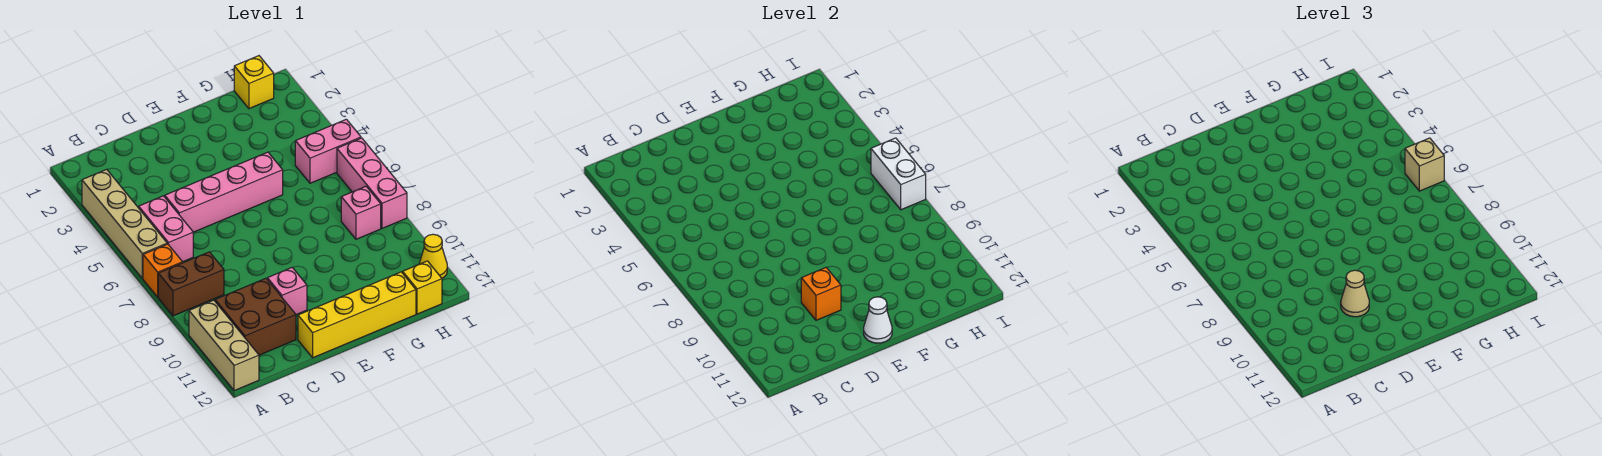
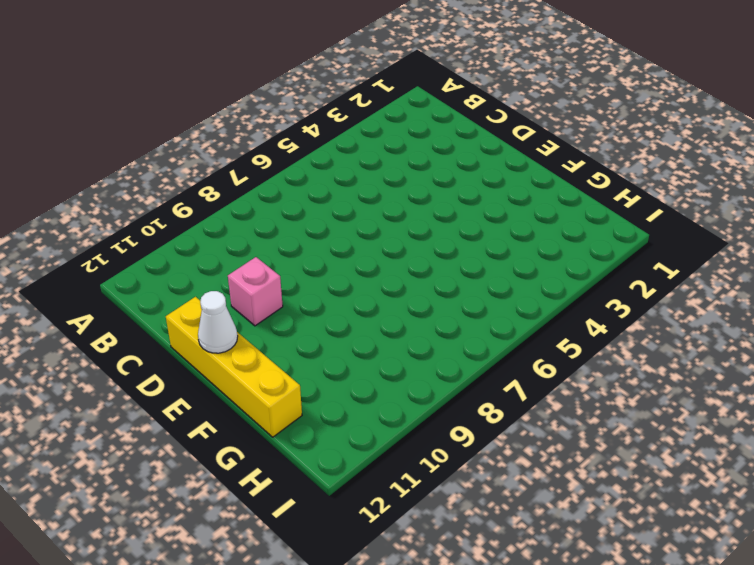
none -> tan 1x4 brick [82,169,167,278]
none -> orange 1x1 brick [143,244,183,297]
none -> brown 1x2 brick [158,252,224,316]

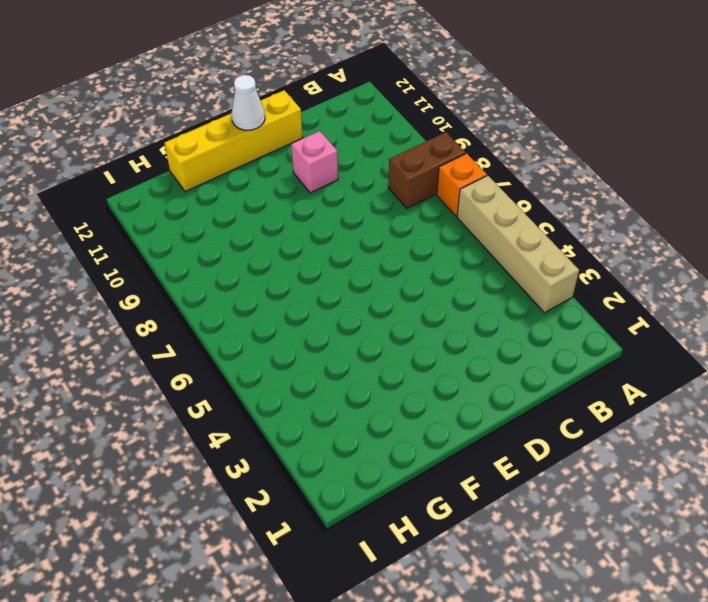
none -> tan 1x3 brick [189,300,259,391]
none -> pink 1x2 brick [139,196,193,262]
none -> brown 2x2 brick [215,278,296,355]

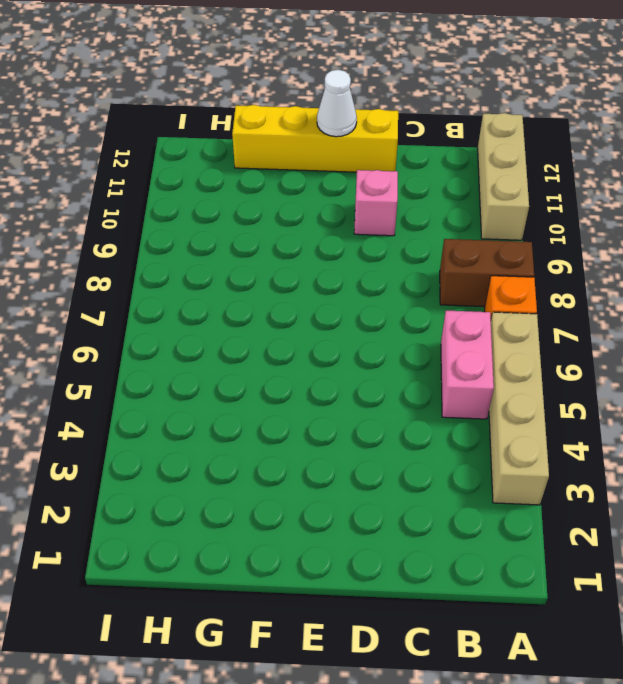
none -> brown 2x2 brick [215,278,296,355]
none -> pink 1x4 brick [165,152,283,232]
none -> yellow 1x1 brick [234,56,274,109]

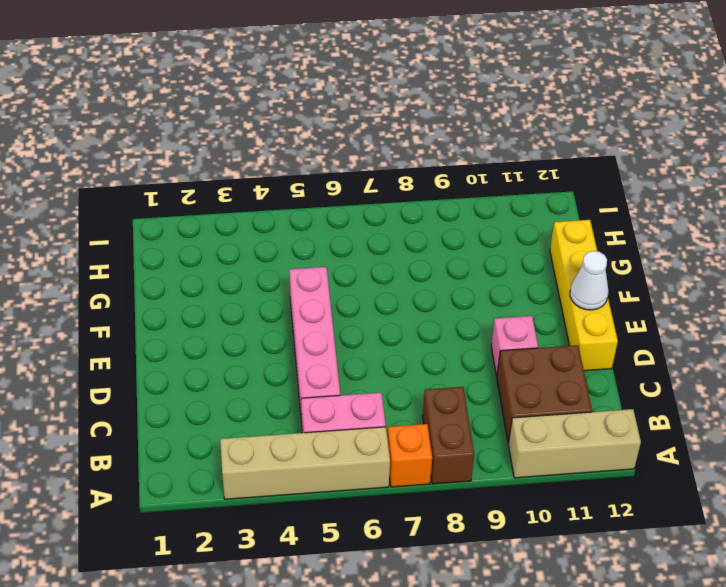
none -> yellow 1x1 brick [234,56,274,109]
none -> pink 1x2 brick [295,119,361,183]
none -> pink 1x1 brick [341,186,381,239]

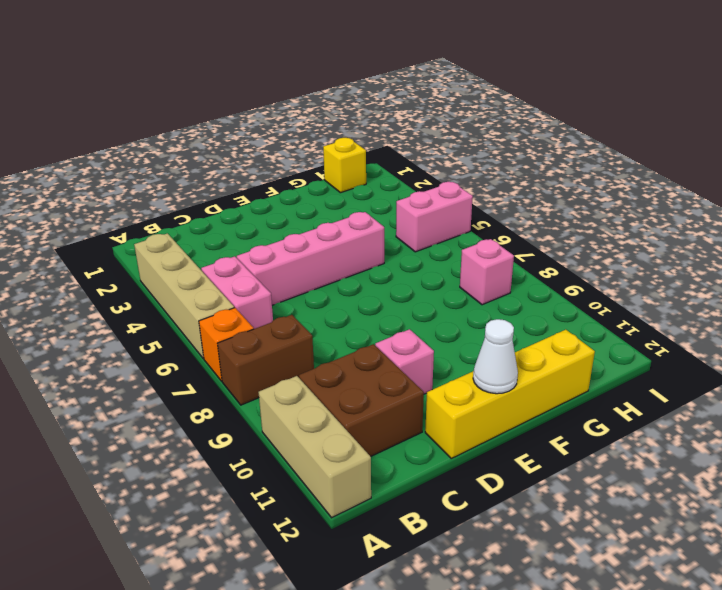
none -> yellow 1x1 brick [403,261,442,314]
none -> pink 1x3 brick [337,138,407,228]
none -> yellow 1x1 cone [419,234,447,278]

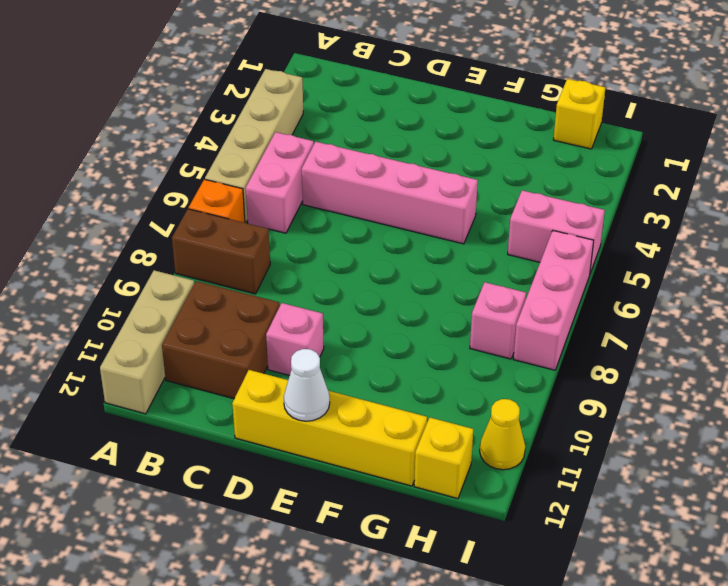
none -> orange 1x1 brick [801,268,841,320]
none -> white 1x2 brick [871,138,926,210]
none -> tan 1x1 cone [1341,270,1369,317]

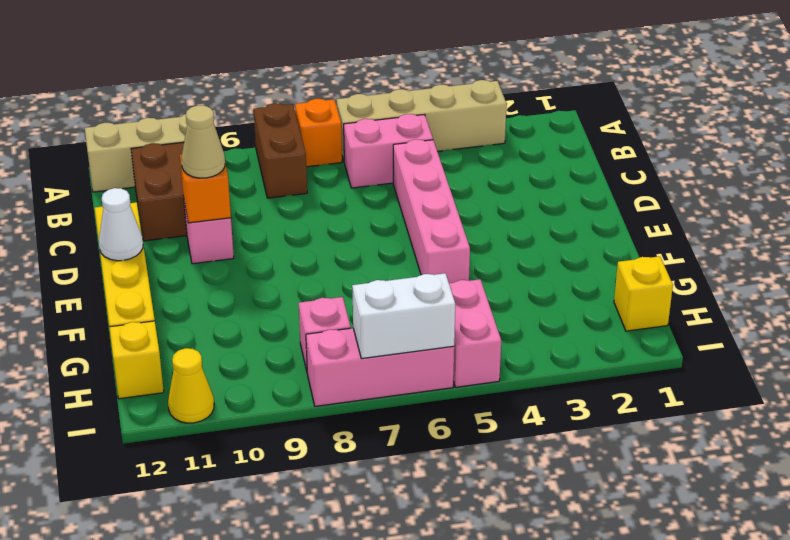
none -> tan 1x1 brick [1405,138,1444,191]

